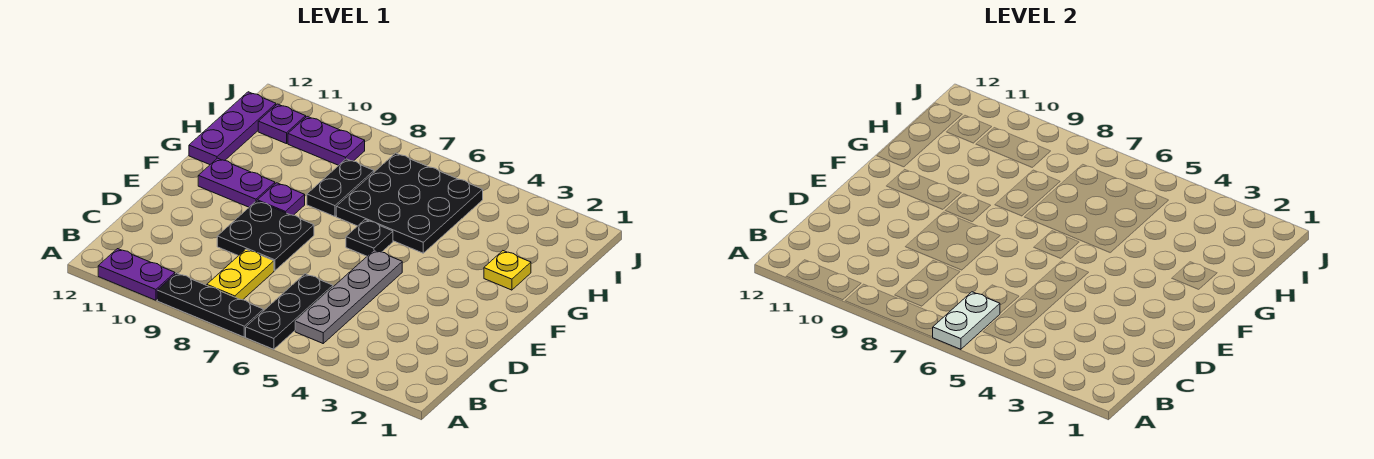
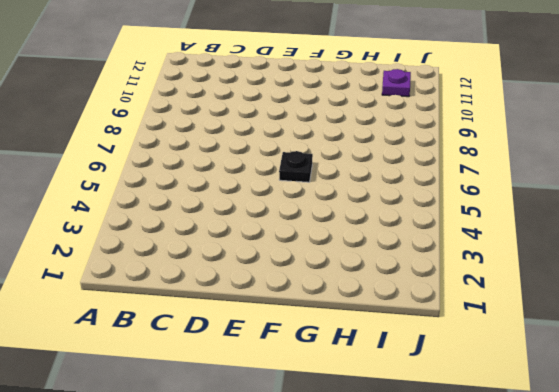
none -> black 1x3 plate [246,274,333,349]
none -> black 1x3 plate [157,273,263,337]
none -> purple 1x2 plate [98,249,175,300]

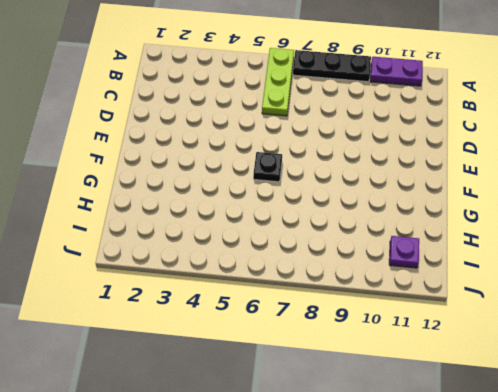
lime 1x3 plate [262,48,294,116] -> black 1x3 plate [246,274,333,349]
none -> grey 1x4 plate [295,250,402,343]
none -> yellow 1x2 plate [207,249,274,300]
none -> black 2x2 plate [217,201,314,271]

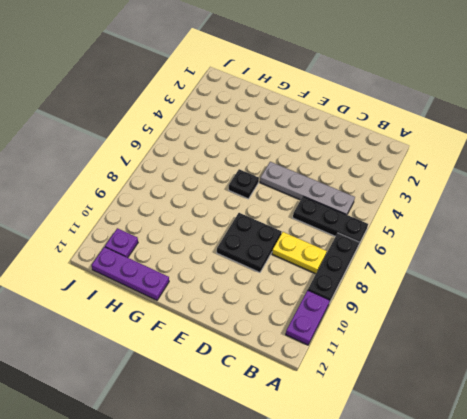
none -> purple 1x1 plate [257,183,305,215]
none -> purple 1x2 plate [198,158,275,207]
none -> yellow 1x1 plate [484,251,531,290]

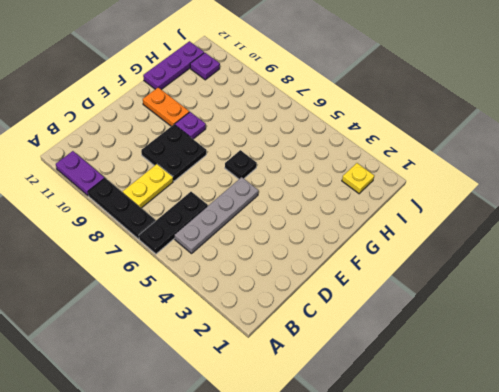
orange 1x2 plate [143,88,189,126] -> purple 1x2 plate [198,158,275,207]
yellow 1x1 plate [342,163,374,194] -> yellow 1x1 plate moved to [484,251,531,290]
none -> black 3x3 plate [336,153,483,253]
none -> black 1x2 plate [307,159,374,216]
none -> purple 1x2 plate [288,116,365,165]

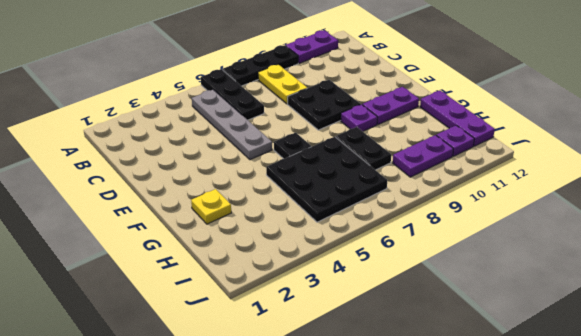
none -> white 1x2 plate [932,292,1000,349]

